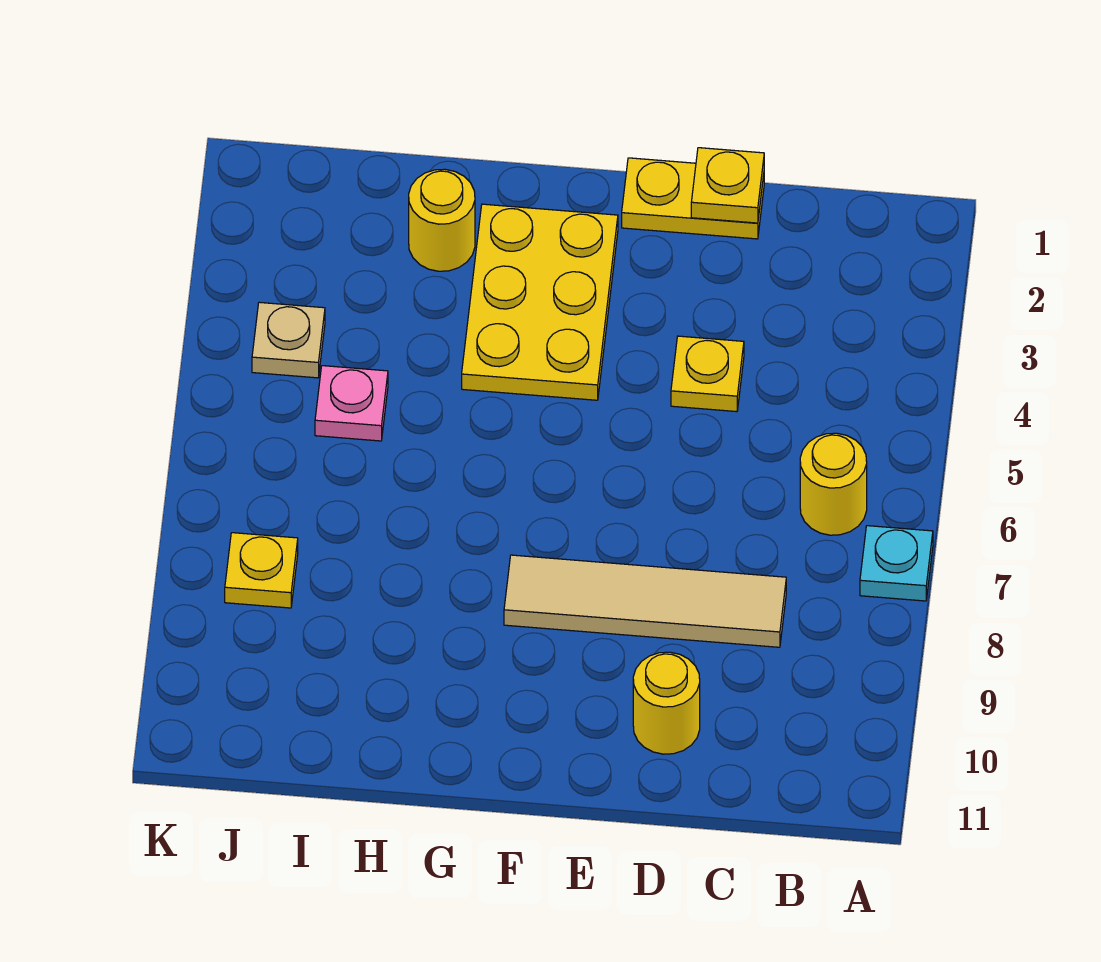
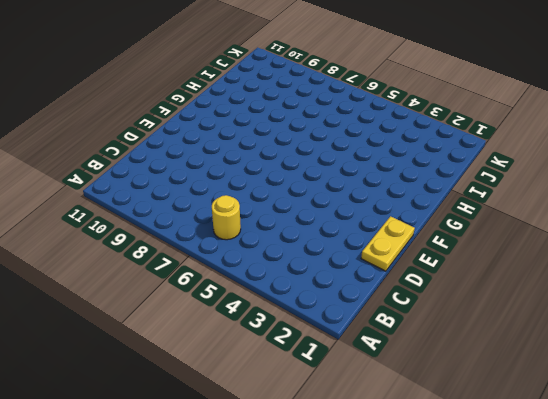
none -> cyan 1x1 plate [860,526,933,601]
none -> tan 1x4 tile [504,555,786,647]
none -> yellow 1x1 plate [671,336,744,412]

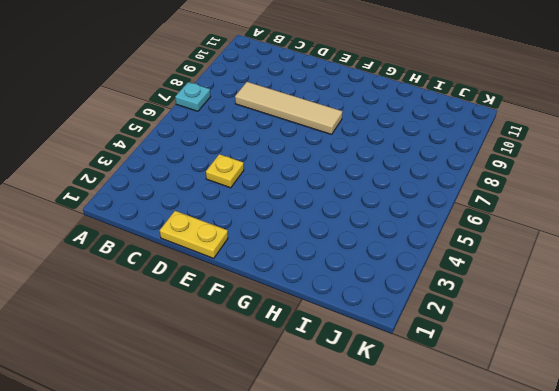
none -> yellow 1x1 round brick [800,433,867,535]
none -> yellow 1x1 round brick [633,652,700,754]
none -> yellow 2x3 plate [462,204,618,400]

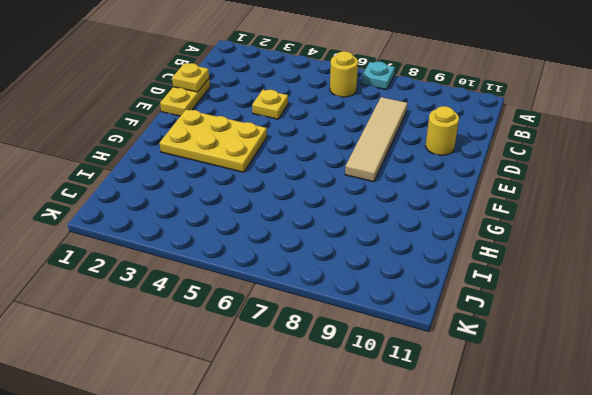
none -> yellow 1x1 round brick [409,169,475,271]
none -> pink 1x1 plate [315,366,388,441]
none -> tan 1x1 plate [252,302,325,378]

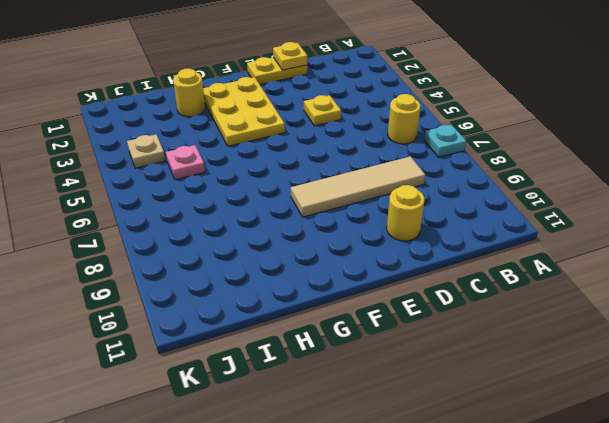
none -> yellow 1x1 plate [225,533,298,608]

